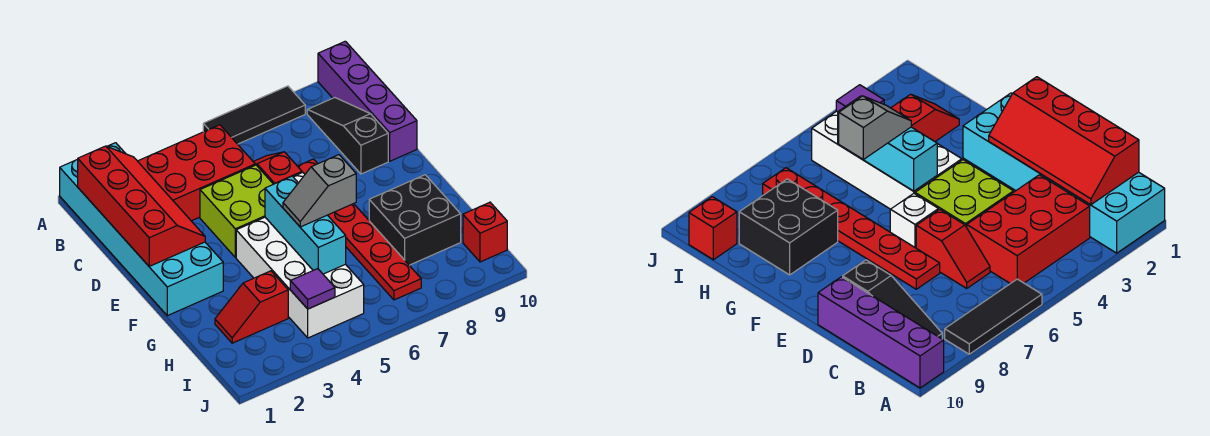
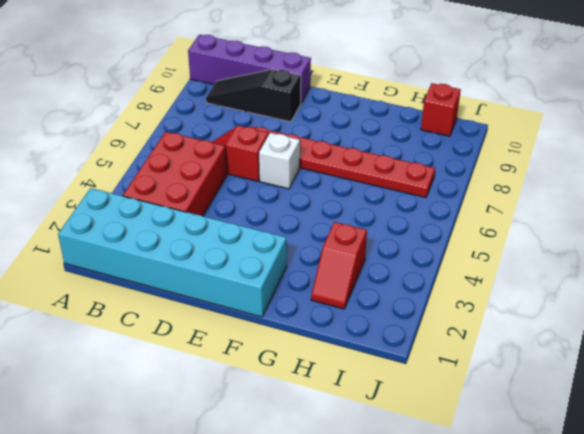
none -> black 1x3 tile [203,86,305,144]
none -> lime 2x2 brick [200,165,273,257]
none -> white 2x4 brick [236,217,364,338]

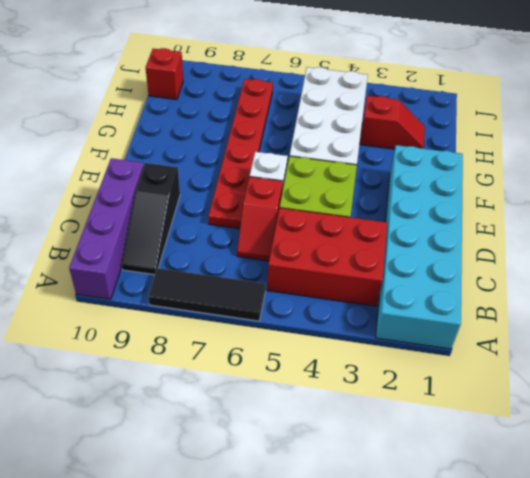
none -> black 2x2 brick [369,175,461,265]
none -> red 2x4 slope [78,146,205,266]
none -> cyan 1x3 brick [265,176,346,274]

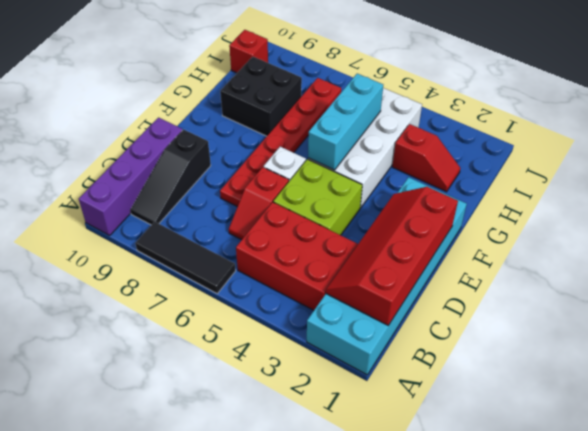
none -> purple 1x1 tile [290,269,335,309]
none -> grey 1x2 slope [283,155,356,227]

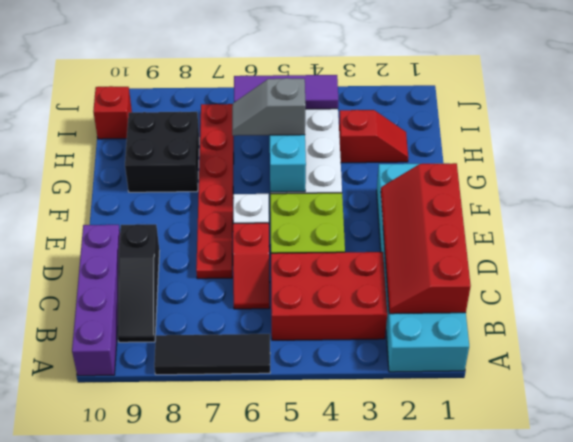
grey 1x2 slope [232,78,306,136] -> grey 1x2 slope turned to [283,155,356,227]
purple 1x3 tile [234,75,338,109] -> purple 1x1 tile [290,269,335,309]

